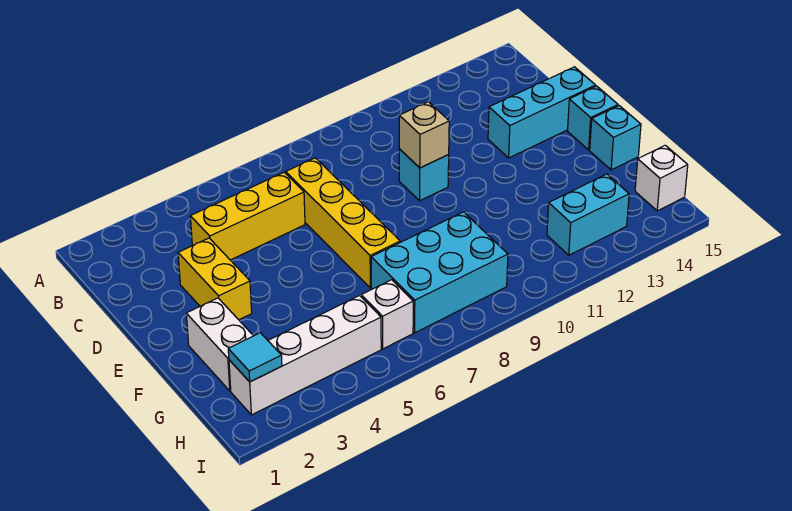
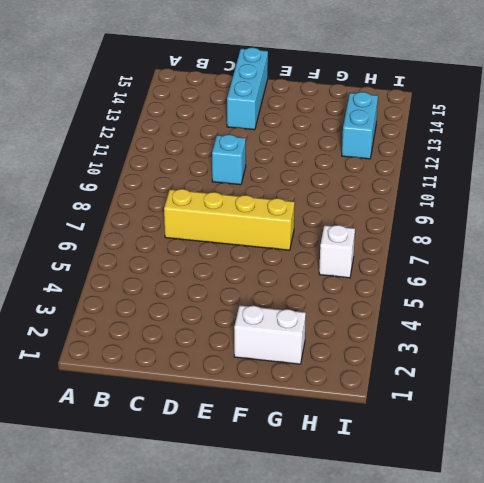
none -> yellow 1x3 brick [190,172,305,260]
none -> yellow 1x2 brick [178,238,252,320]
none -> cyan 1x1 brick [568,86,618,150]

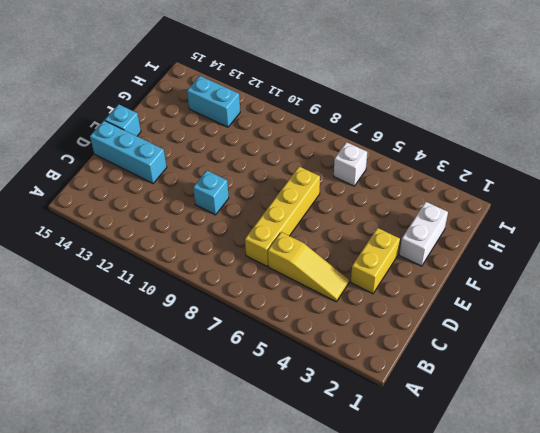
yellow 1x3 slope [268,232,349,302] -> yellow 1x3 brick [190,172,305,260]
none -> cyan 1x1 brick [590,106,641,170]
none -> cyan 2x3 brick [371,212,508,333]
none -> white 1x4 brick [229,296,381,415]

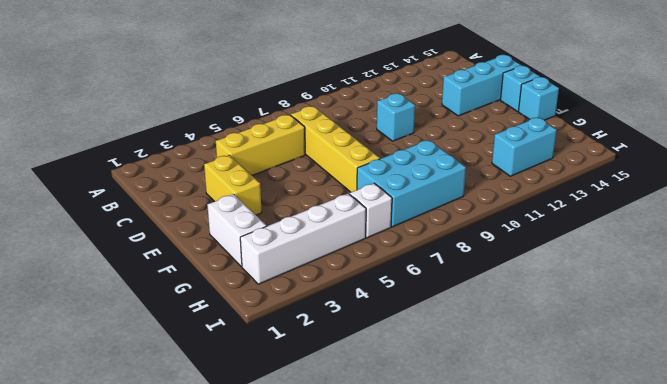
none -> white 1x1 brick [635,145,688,211]
none -> tan 1x1 brick [399,102,449,168]
none -> cyan 1x1 tile [228,333,282,382]

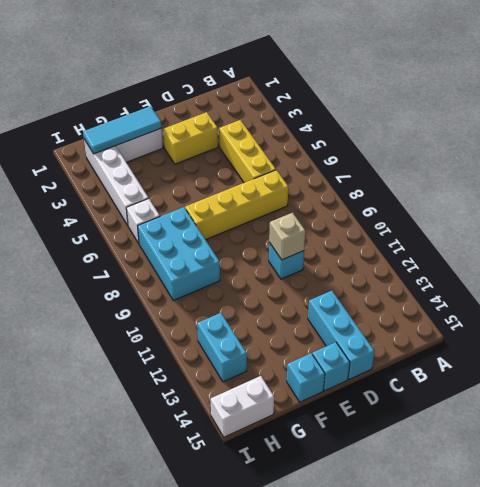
cyan 1x3 tile [83,106,161,154] -> cyan 1x1 tile [228,333,282,382]
white 1x2 brick [211,376,274,437] -> white 1x1 brick [635,145,688,211]

